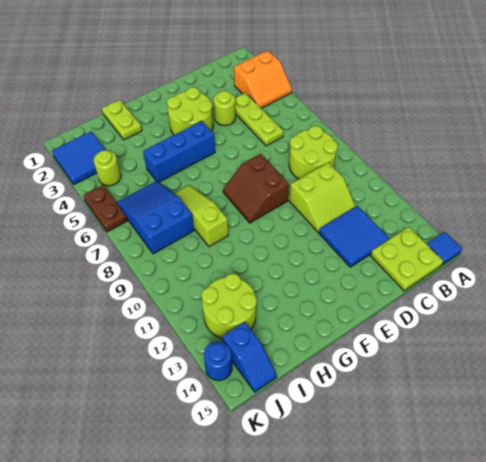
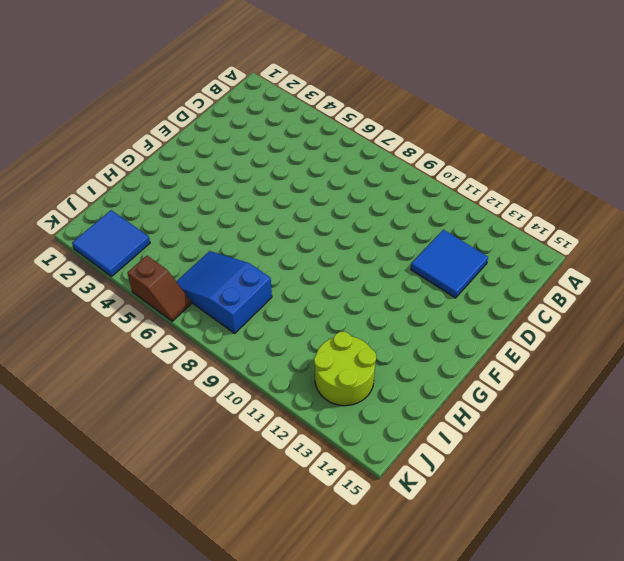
brown 1x2 slope [127,256,191,321] -> brown 1x2 plate [83,185,127,232]
none -> orange 2x2 slope [234,50,292,108]
none -> blue 1x1 tile [427,232,462,265]
none -> lime 2x2 round brick [289,126,338,179]

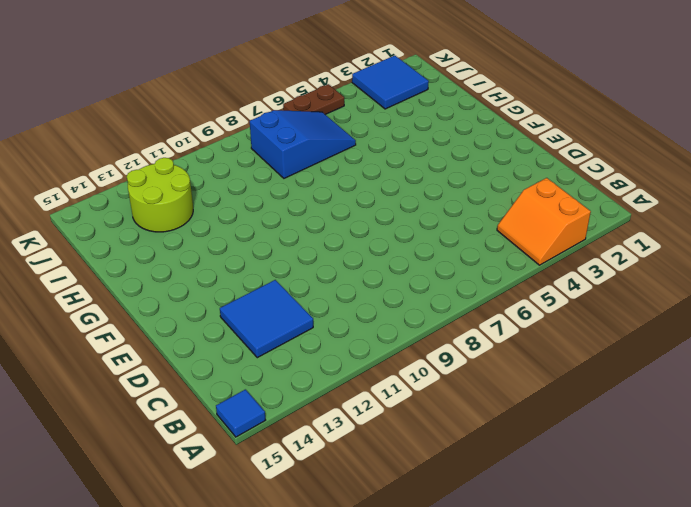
none -> lime 2x2 round brick [289,126,338,179]
none -> lime 2x2 plate [371,227,443,291]
none -> lime 1x3 plate [235,93,284,146]

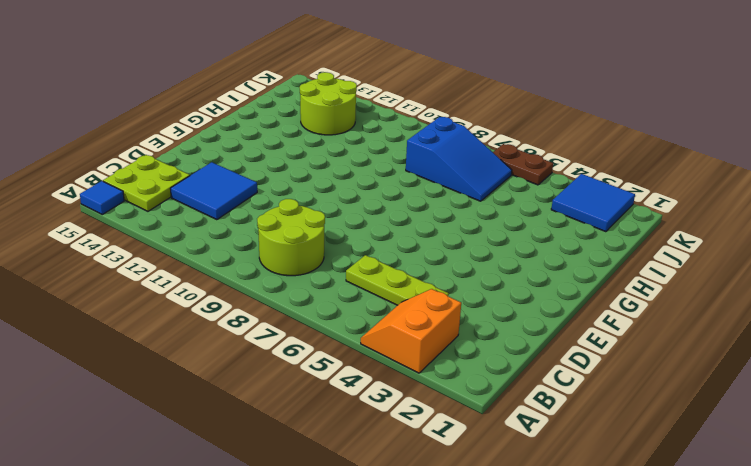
none -> lime 2x2 slope [289,162,356,233]
none -> lime 1x1 round brick [214,91,236,126]
none -> lime 2x2 round brick [167,87,213,135]

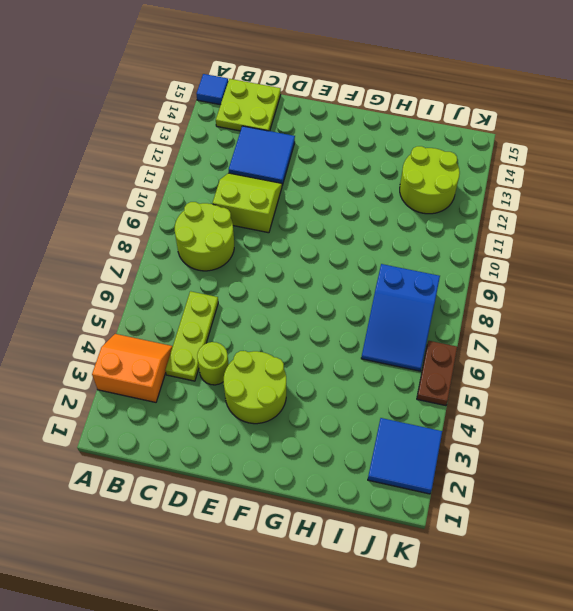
none -> brown 2x2 slope [223,154,289,223]
none -> blue 1x3 brick [143,121,215,182]
none -> lime 1x2 plate [102,100,142,140]

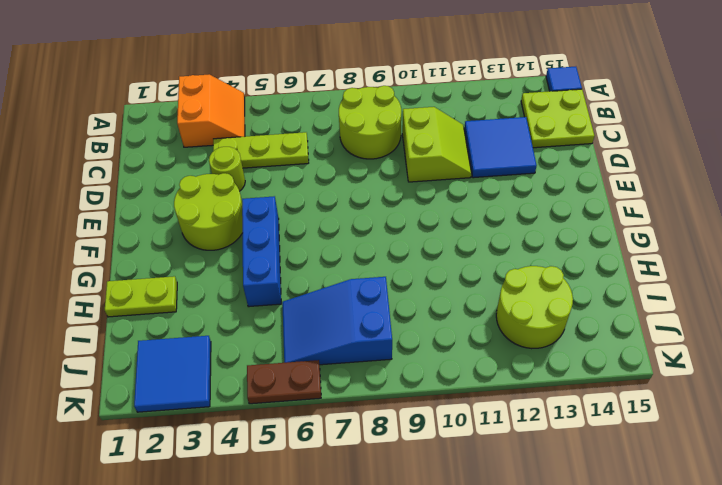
none -> brown 2x2 slope [223,154,289,223]
none -> lime 1x3 slope [174,185,228,247]
none -> lime 1x1 round brick [94,150,121,186]

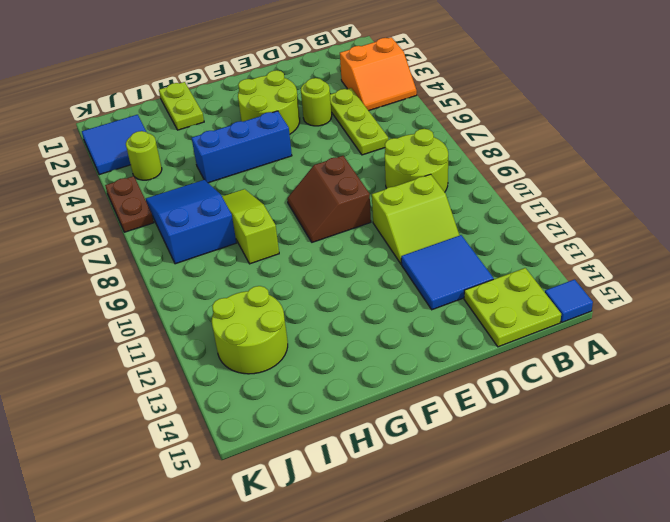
none -> blue 1x2 slope [222,322,277,392]
none -> blue 1x1 round brick [204,342,232,381]

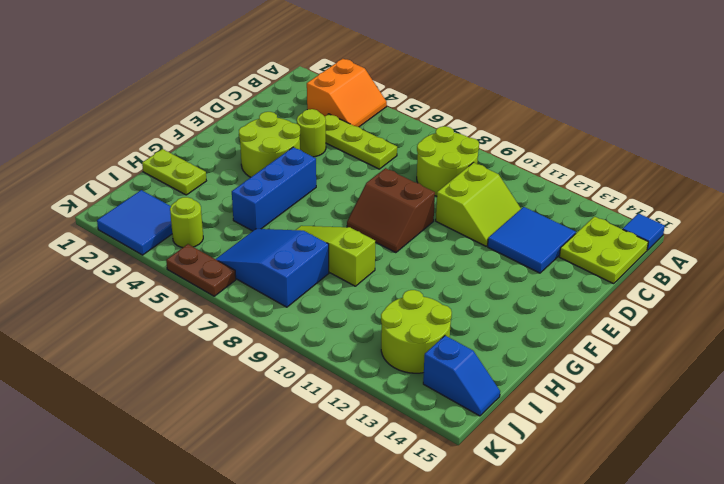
none -> blue 1x1 round brick [204,342,232,381]

